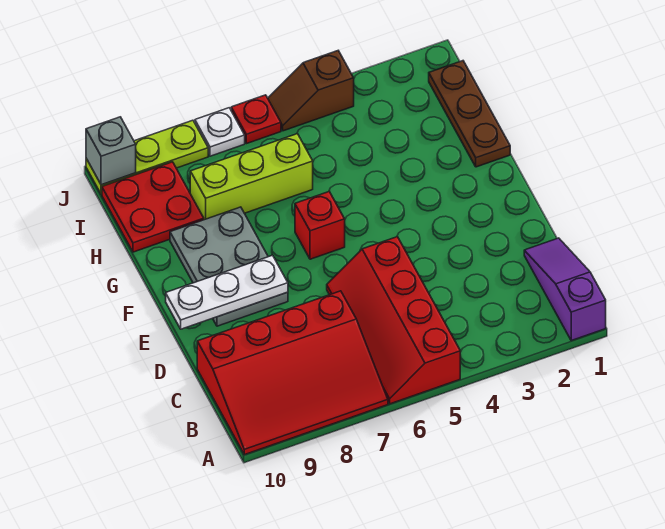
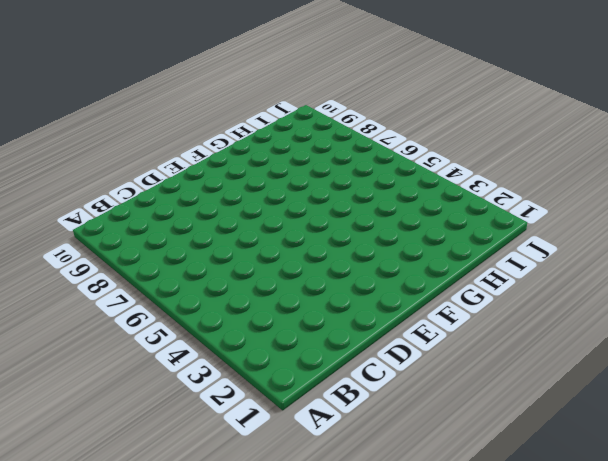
none -> purple 1x3 slope [524,238,606,341]
none -> red 2x4 slope [327,237,460,404]
none -> red 3x4 slope [197,291,388,455]

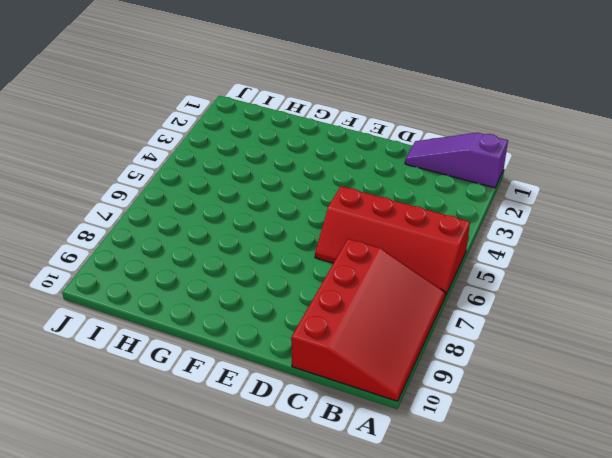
none -> grey 2x3 plate [170,207,288,326]
none -> red 1x1 brick [295,192,345,259]
none -> brown 1x3 plate [429,61,510,167]

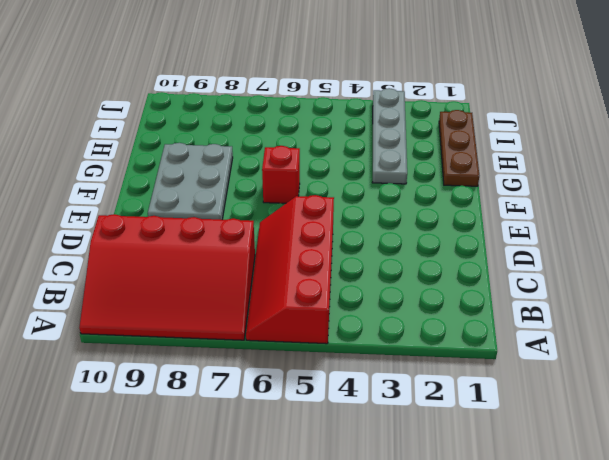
grey 1x4 plate [372,88,407,184] -> none
none -> purple 1x3 slope [524,238,606,341]
none -> lime 1x3 brick [190,134,313,220]
none -> red 2x2 plate [102,162,204,252]

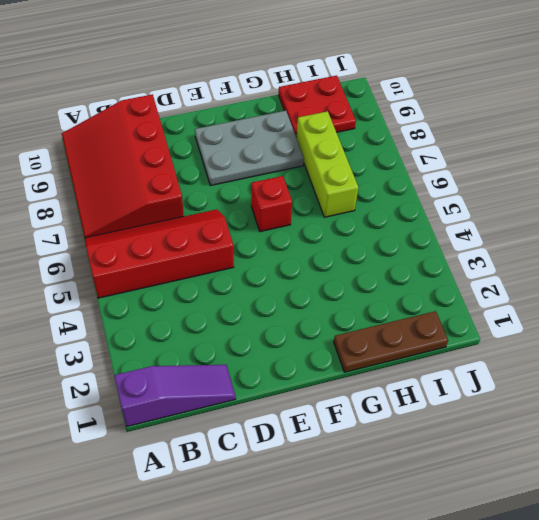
none -> brown 1x2 slope [268,51,354,131]
none -> red 1x1 plate [231,95,281,144]
none -> white 1x1 plate [195,108,245,156]

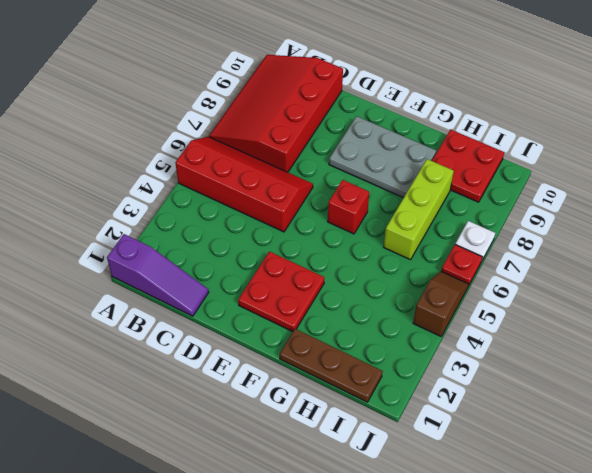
red 2x2 plate [238,251,324,332] -> none
none -> lime 1x3 plate [86,120,208,194]
none -> white 1x3 plate [166,255,288,329]
none -> grey 1x1 brick [86,117,136,185]

